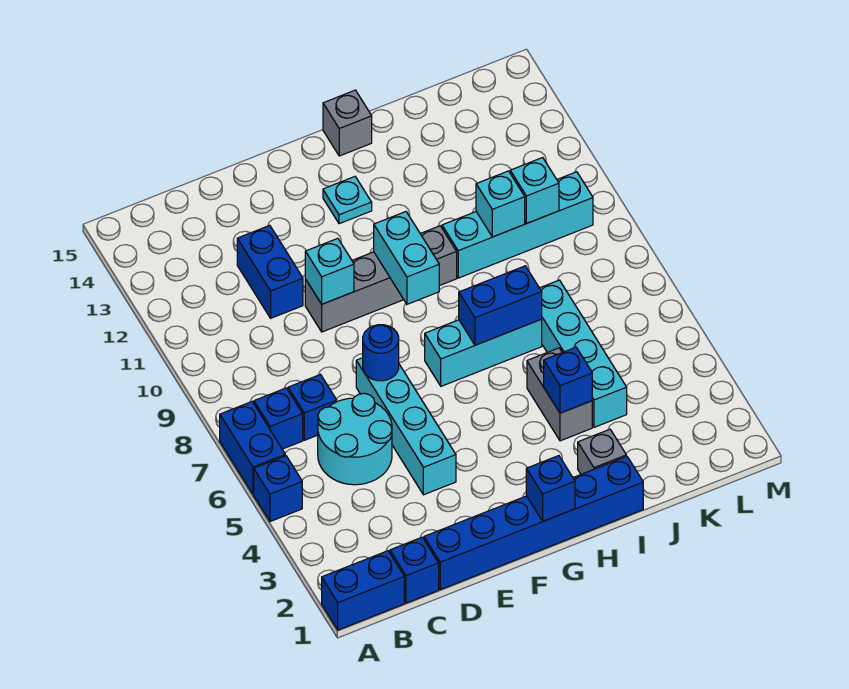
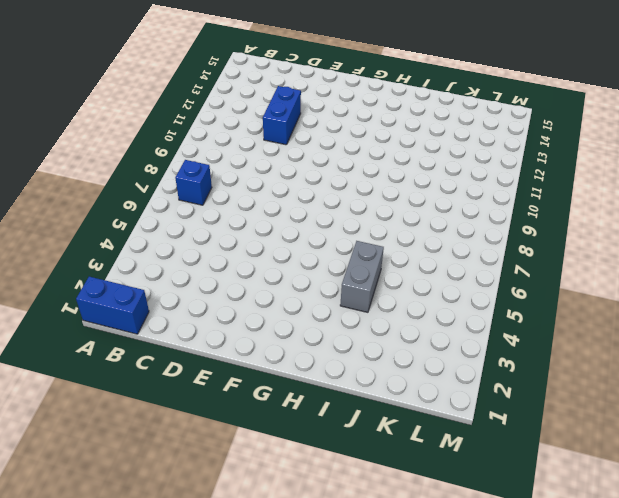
none -> blue 1x1 brick [254,456,302,522]
none -> blue 1x2 brick [220,402,285,494]
none -> blue 1x1 brick [390,537,439,603]

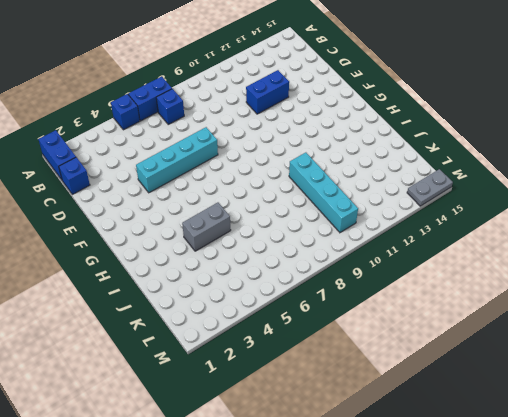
grey 1x2 plate [407,169,453,206] -> none
none -> cyan 2x2 round brick [318,393,392,485]
none -> blue 1x1 brick [288,375,337,440]
none -> blue 1x6 brick [424,456,643,590]

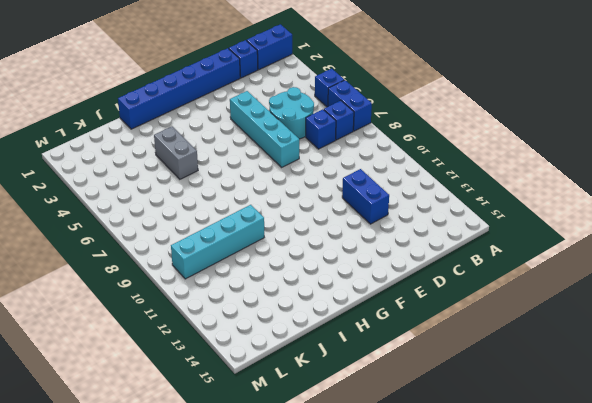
none -> grey 1x4 brick [305,226,457,332]
none -> cyan 1x3 brick [425,319,542,386]
none -> cyan 1x1 plate [323,177,372,224]

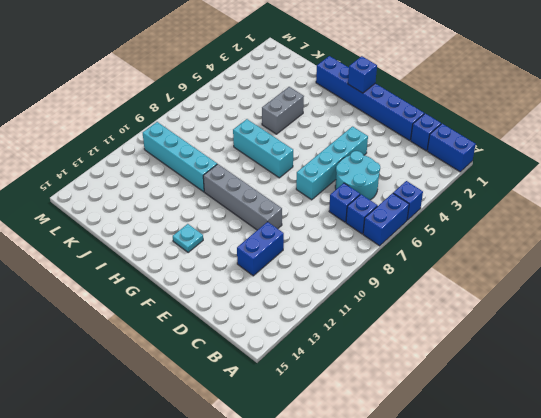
none -> grey 1x1 brick [323,90,372,156]
none -> grey 1x1 brick [578,429,626,474]
none -> cyan 1x4 brick [540,280,627,427]

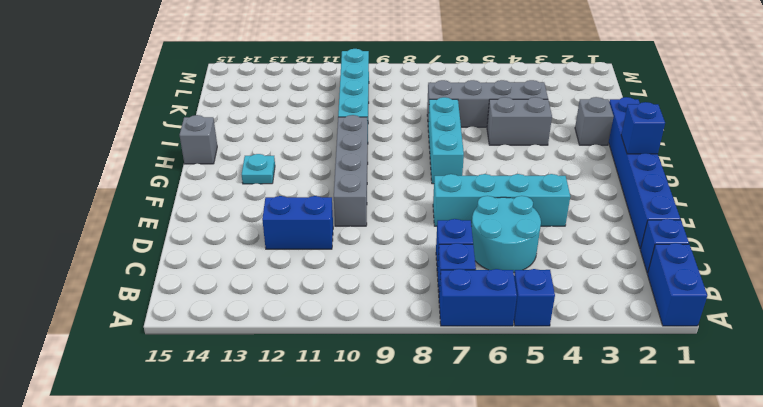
grey 1x4 brick [427,80,548,127] -> cyan 1x4 brick [540,280,627,427]
none -> blue 1x1 round brick [363,325,399,381]
none -> cyan 1x1 brick [305,238,354,304]
none -> cyan 1x2 brick [374,212,439,304]

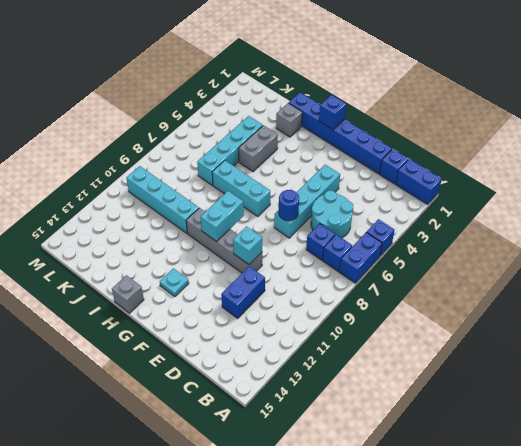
none -> blue 1x2 brick [459,266,542,345]
none -> blue 1x1 brick [544,347,592,413]
none -> cyan 1x1 brick [476,171,525,237]

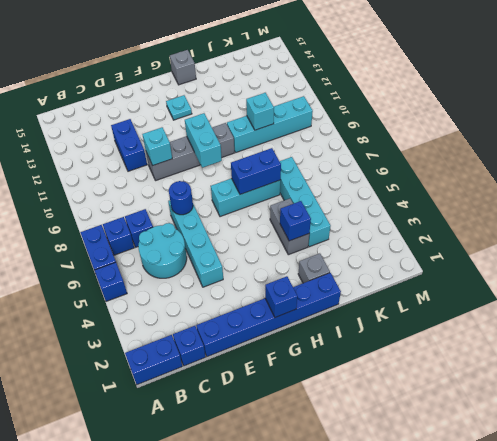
none -> cyan 1x1 brick [510,158,559,223]

